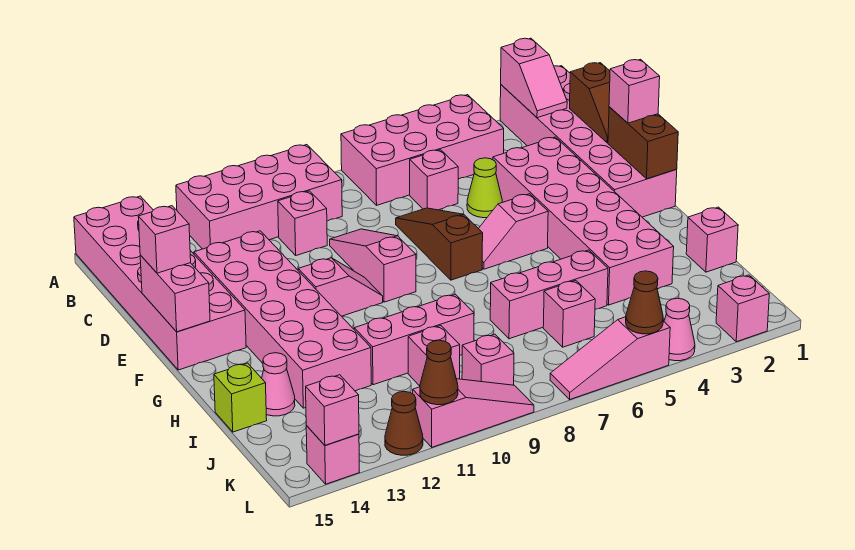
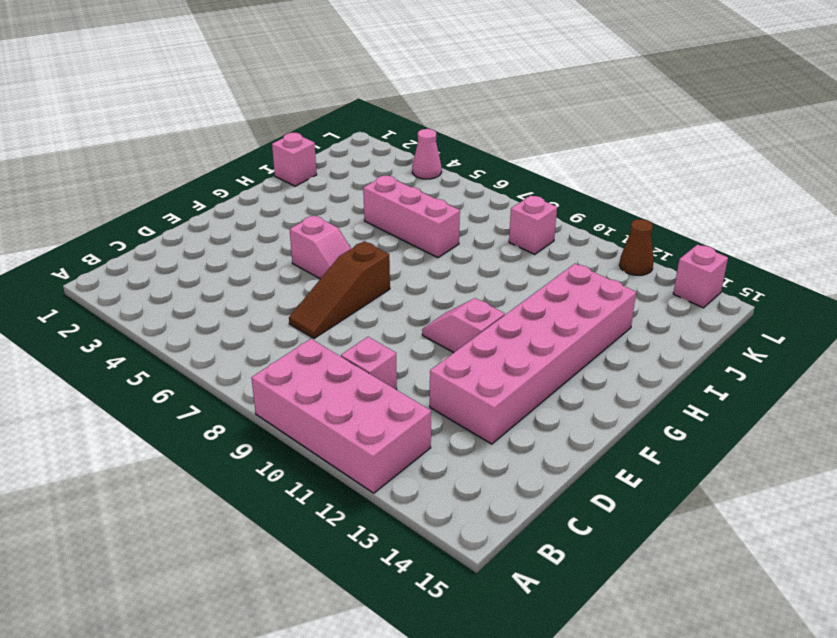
none -> pink 2x6 brick [500,66,677,217]
none -> pink 2x4 brick [341,95,504,205]
none -> pink 2x6 brick [74,196,246,370]
none -> pink 1x1 brick [410,150,458,210]

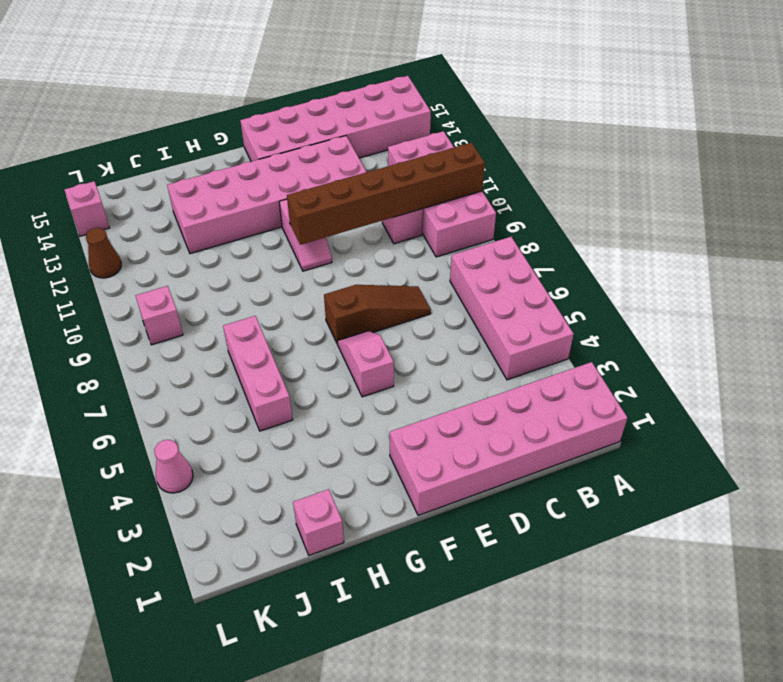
brown 1x6 brick [287,143,485,245] -> none
none -> pink 1x1 brick [410,150,458,210]
none -> pink 2x6 brick [493,137,674,305]
none -> lime 1x1 cone [467,158,502,218]
none -> pink 1x3 slope [330,229,416,302]

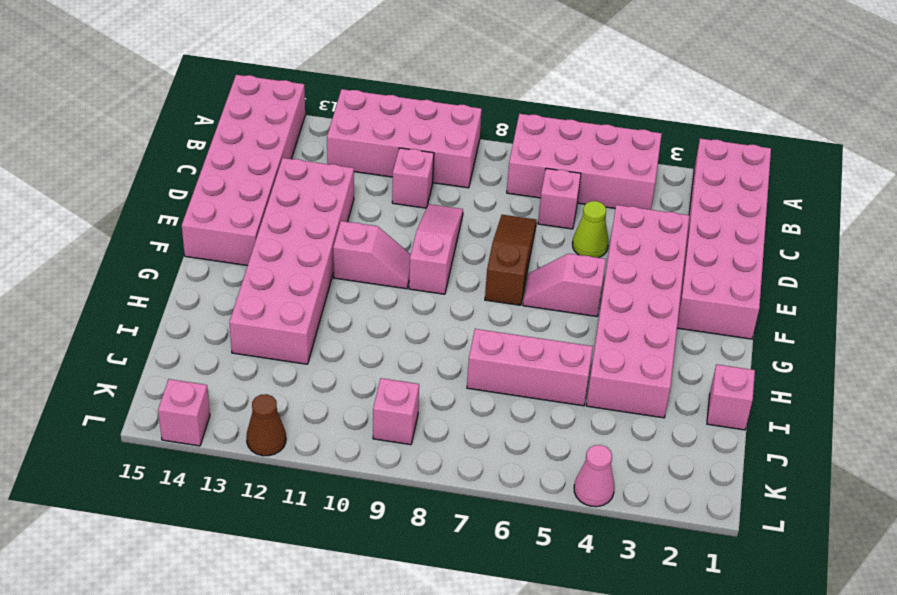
none -> pink 1x3 brick [354,294,474,385]
none -> pink 1x1 cone [262,353,295,416]
none -> lime 1x1 brick [214,363,267,432]
none -> pink 1x1 brick [543,280,595,347]

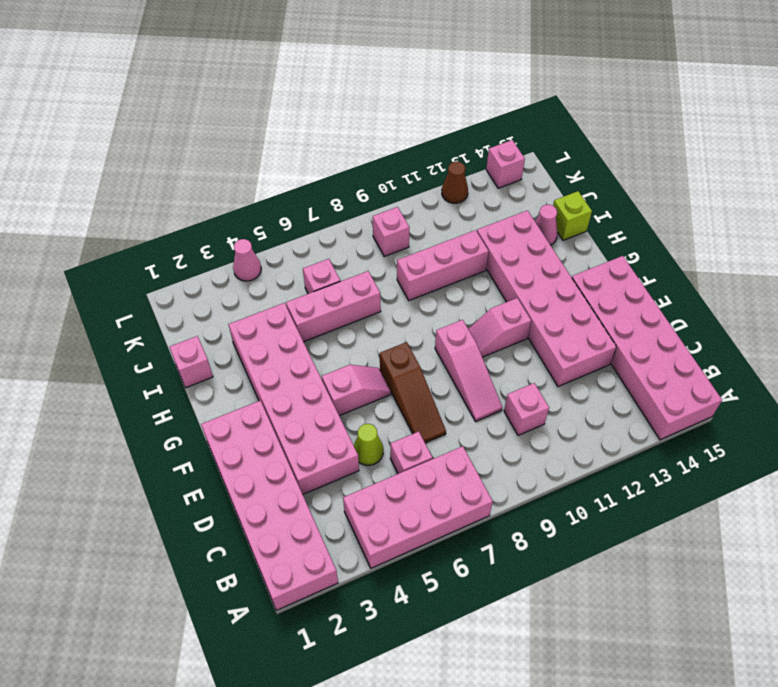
none -> pink 2x4 brick [176,145,342,249]
none -> pink 1x1 brick [408,326,460,386]
none -> pink 1x1 brick [716,275,769,342]
none -> pink 1x3 slope [550,317,670,399]

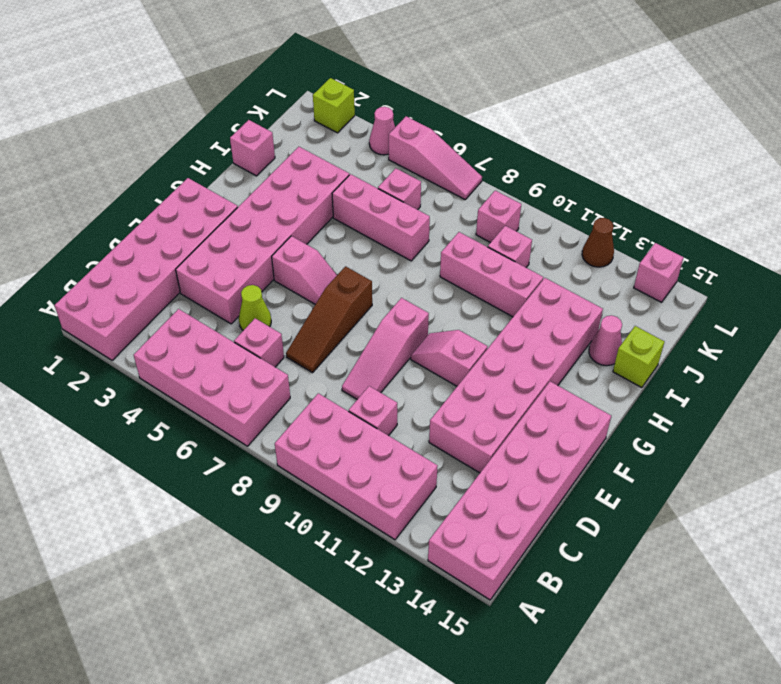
lime 1x1 brick [313,78,355,133] -> pink 1x1 brick [716,275,769,342]
none -> pink 1x3 slope [413,379,534,447]
none -> pink 1x2 slope [501,38,567,118]
none -> brown 1x2 slope [570,63,610,143]
none -> brown 1x2 brick [608,107,678,179]

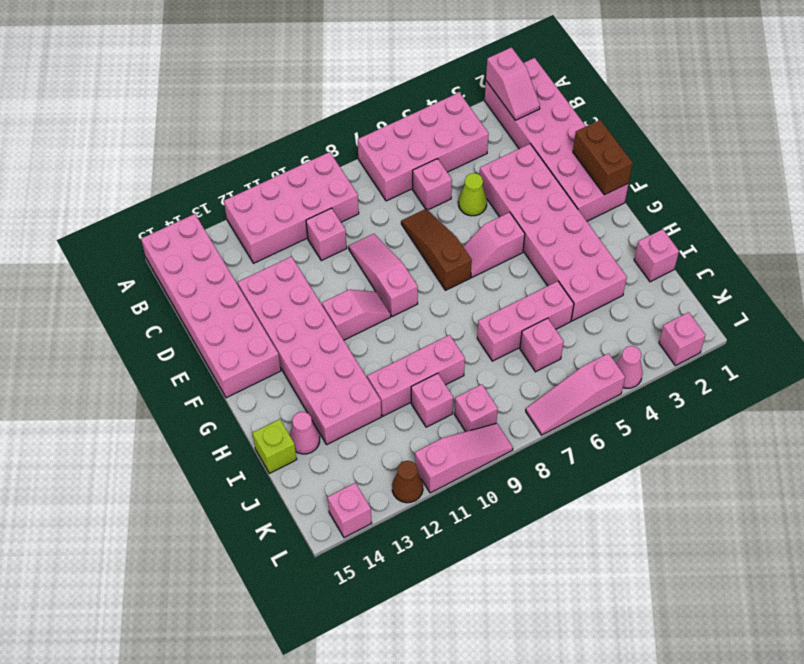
none -> brown 1x2 slope [570,63,610,143]
none -> pink 1x2 brick [140,255,210,332]
none -> brown 1x1 cone [626,271,663,334]
none -> brown 1x1 cone [420,340,458,405]

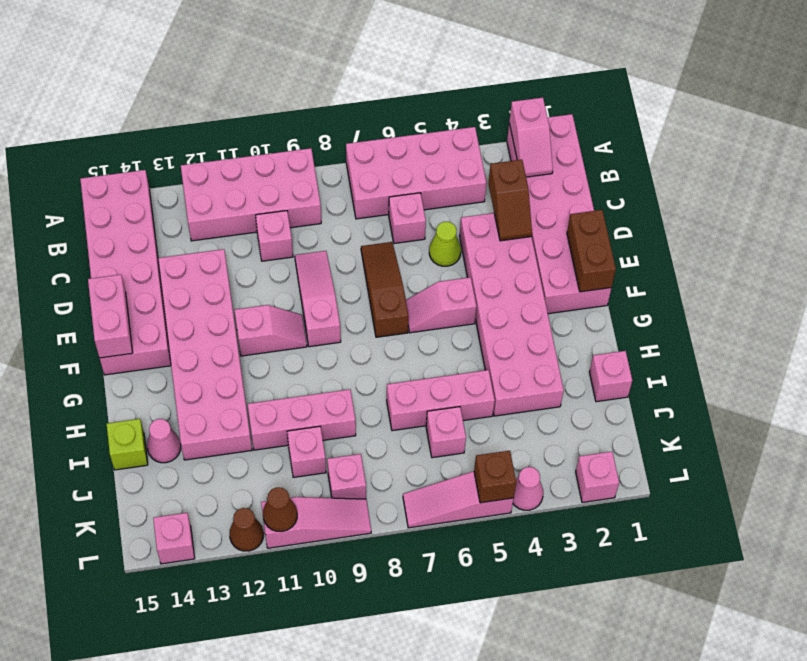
brown 1x2 slope [488,160,532,241] -> brown 1x2 slope moved to [570,63,610,143]
brown 1x1 brick [474,451,516,503] -> brown 1x1 cone [626,271,663,334]
none -> pink 1x1 brick [306,375,359,445]
none -> pink 1x1 brick [609,59,660,123]
none -> pink 1x1 brick [138,206,191,273]

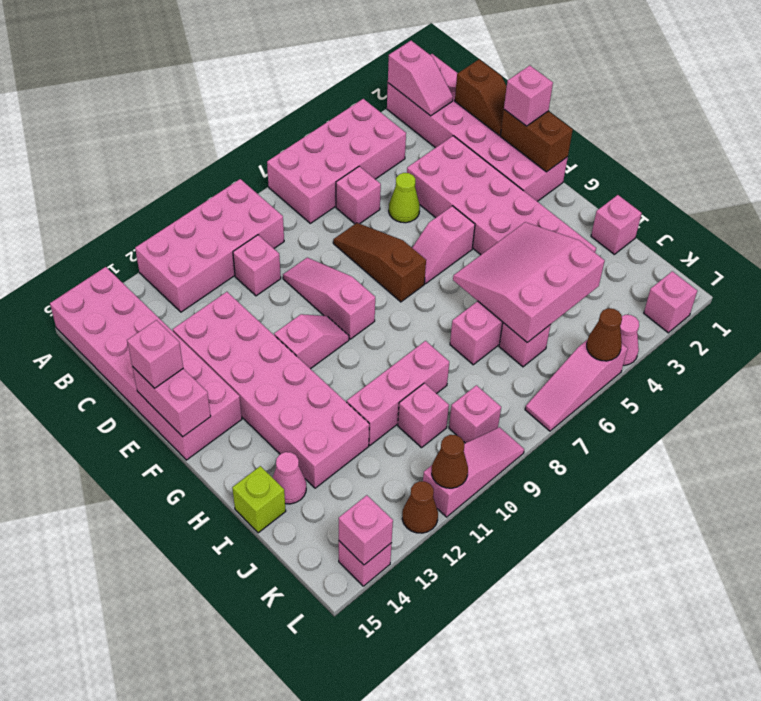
pink 3x3 slope [453,222,605,342] -> none

